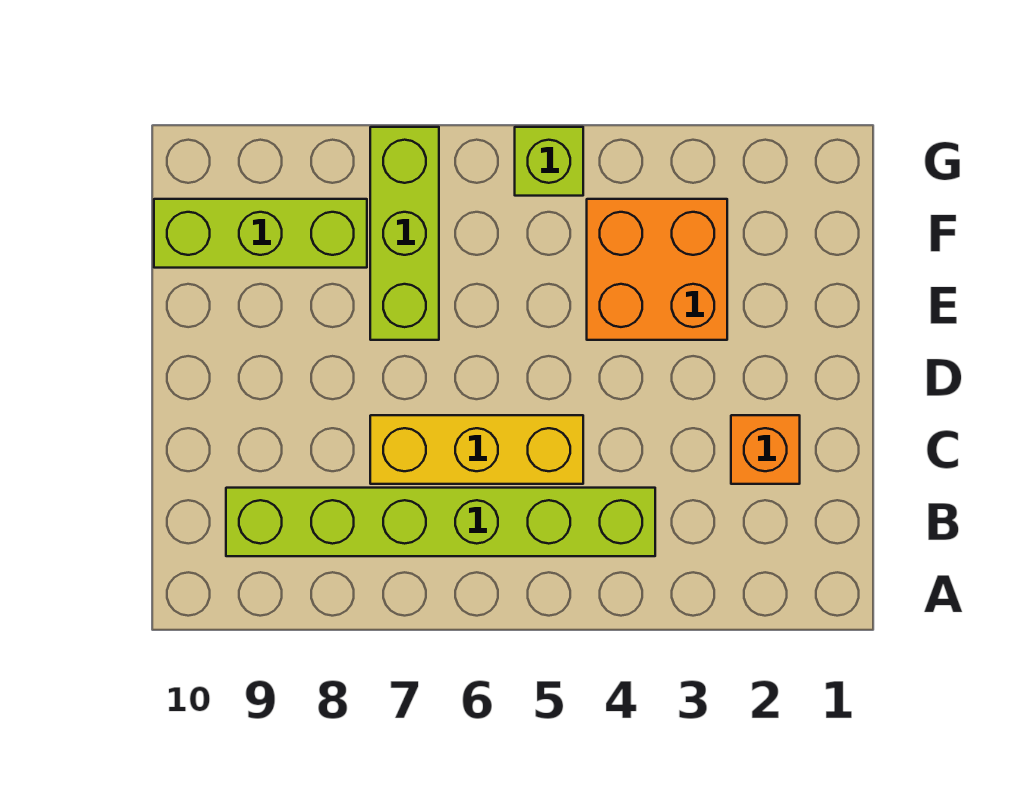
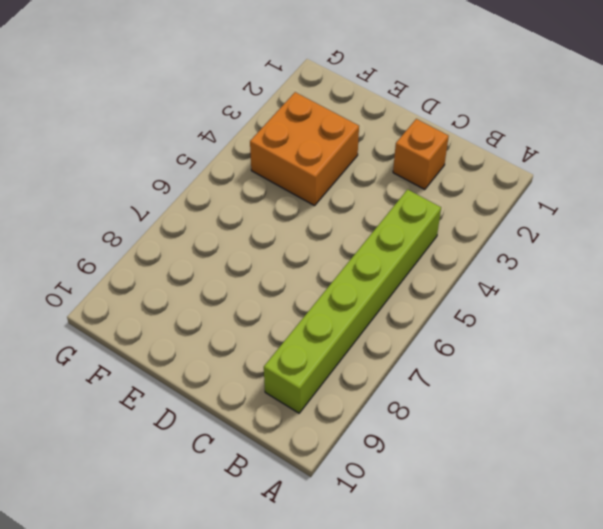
none -> yellow 1x3 brick [370,415,583,484]
none -> lime 1x3 brick [370,127,439,340]

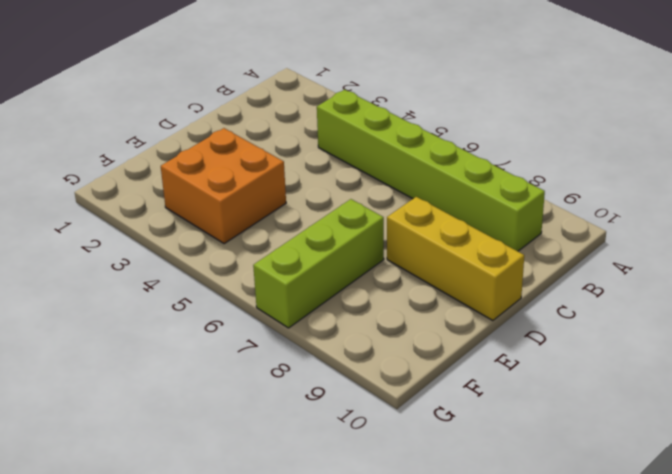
yellow 1x3 brick [387,197,524,321] -> yellow 1x3 brick moved to [370,415,583,484]
none -> orange 1x1 brick [731,415,800,484]
none -> lime 1x3 brick [154,199,367,268]

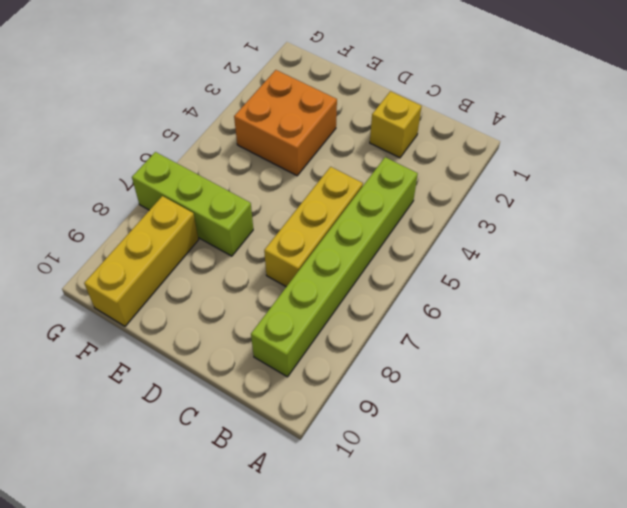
yellow 1x1 brick [370,91,422,158] -> orange 1x1 brick [731,415,800,484]
yellow 1x3 brick [84,196,199,326] -> lime 1x3 brick [154,199,367,268]
none -> lime 1x1 brick [515,127,583,196]

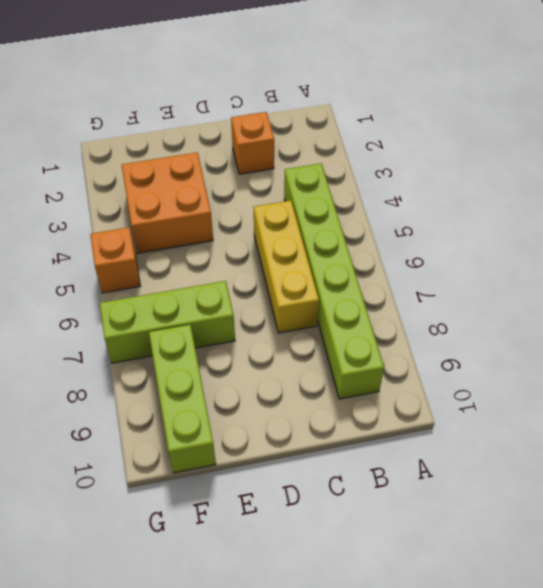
orange 1x1 brick [90,227,140,293] -> lime 1x1 brick [515,127,583,196]

